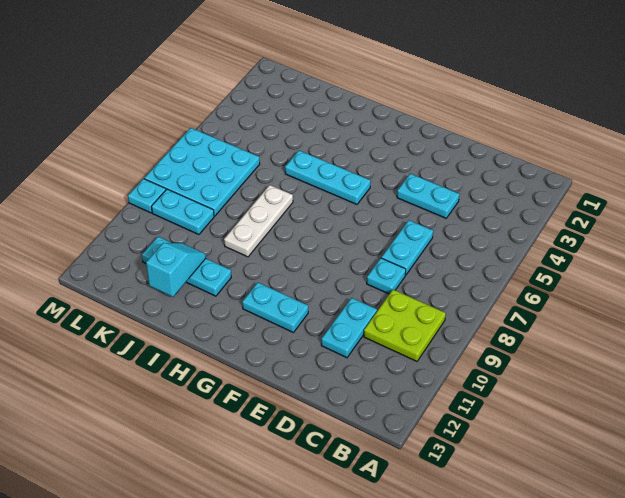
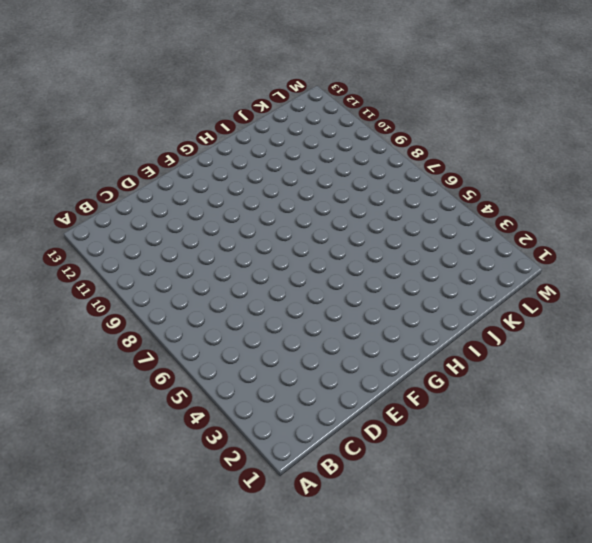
none -> lime 2x2 plate [364,290,446,361]
none -> cyan 1x2 plate [397,174,459,218]
none -> cyan 1x2 plate [381,220,433,275]

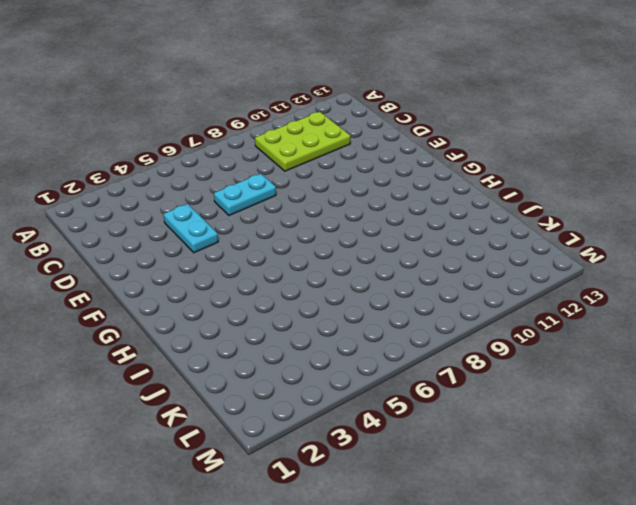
lime 2x3 plate [255,112,350,171] -> lime 2x2 plate [364,290,446,361]
none -> cyan 1x1 plate [367,258,406,294]
none -> cyan 1x2 plate [321,298,377,358]
none -> cyan 1x2 plate [242,283,308,333]

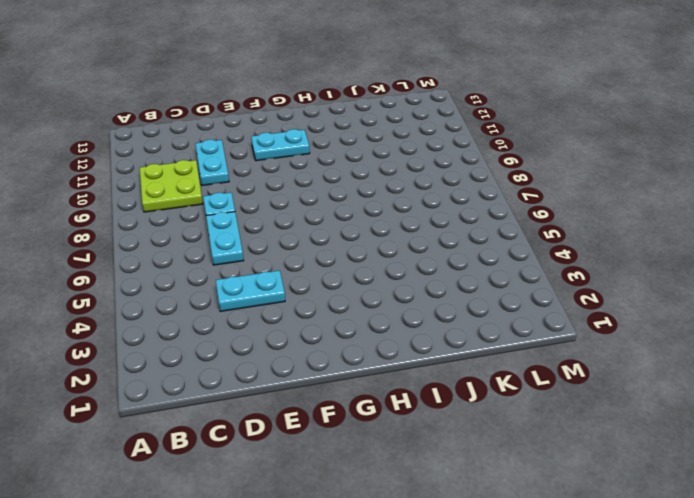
none -> cyan 1x3 plate [285,151,371,204]
none -> white 1x3 plate [224,185,293,257]
none -> cyan 1x3 plate [142,237,231,296]

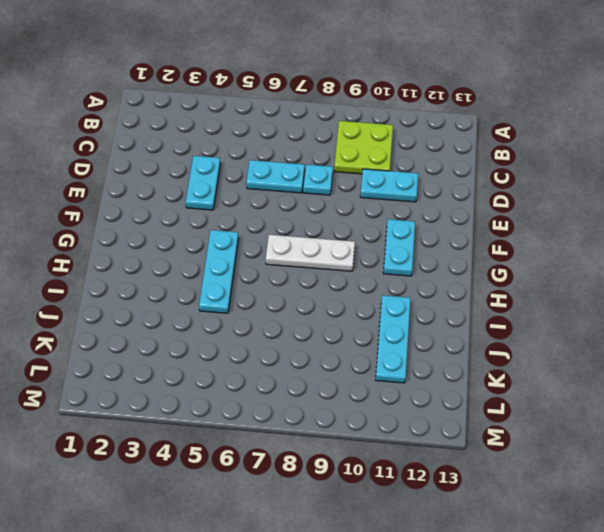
white 1x3 plate [266,235,355,271] -> white 1x3 plate moved to [224,185,293,257]
none -> cyan 3x3 plate [144,128,260,216]
none -> cyan 1x2 plate [151,189,214,235]
none -> cyan 1x1 plate [128,179,166,213]

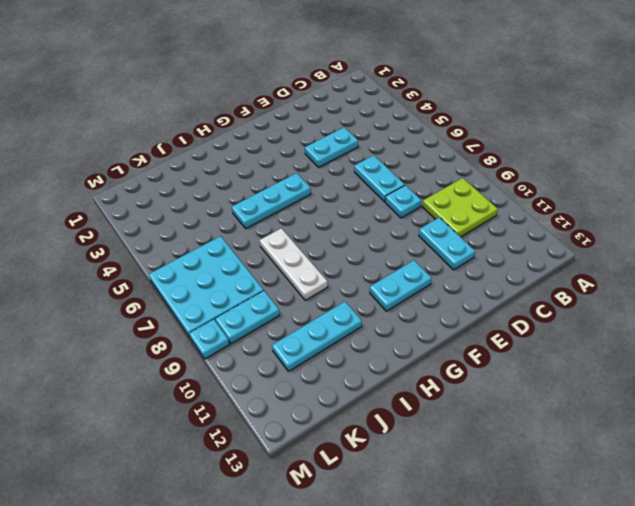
none -> cyan 1x2 slope [146,243,206,297]

